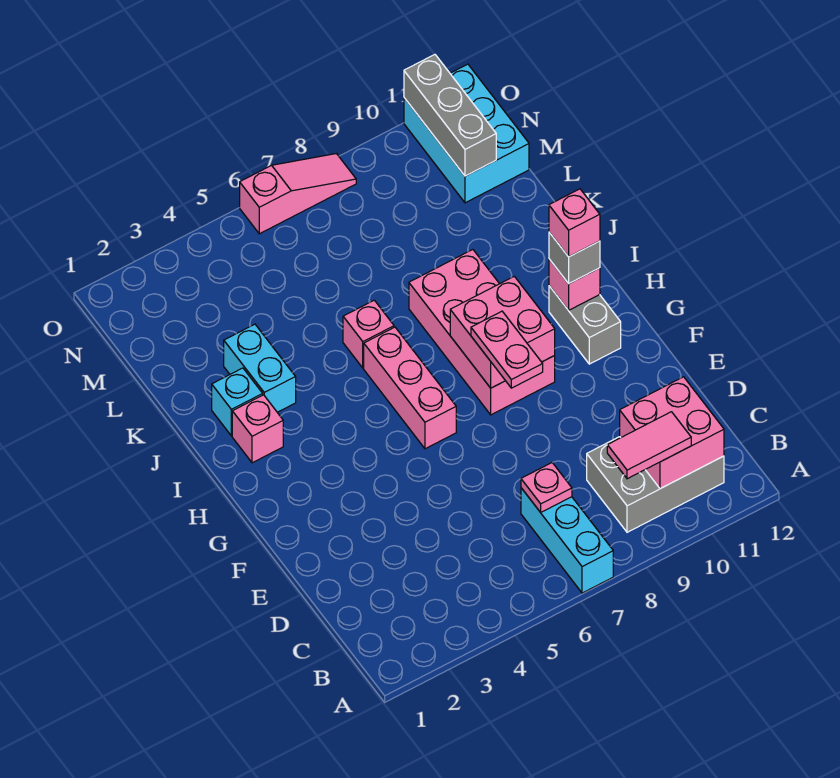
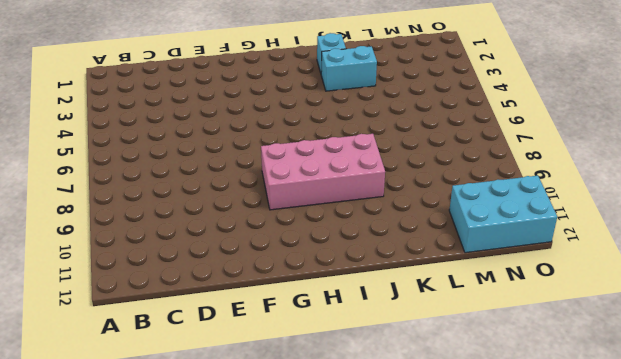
none -> cyan 1x3 brick [521,488,613,593]
none -> grey 2x3 brick [587,437,724,532]
none -> pink 1x3 brick [364,327,456,449]

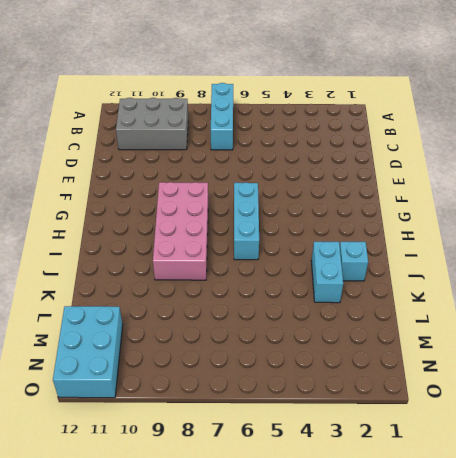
cyan 1x3 brick [234,182,259,260] -> pink 1x3 brick [364,327,456,449]
none -> grey 1x2 brick [549,286,621,364]
none -> pink 1x1 brick [232,395,283,463]
none -> pink 1x1 brick [343,300,394,368]

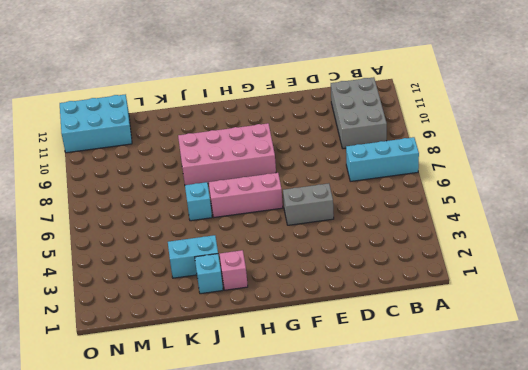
grey 1x2 brick [283,183,334,225] -> grey 1x2 brick moved to [549,286,621,364]
cyan 1x1 brick [185,182,212,221] -> pink 1x1 brick [343,300,394,368]
none -> pink 1x3 slope [240,154,356,234]
none -> pink 2x2 brick [620,377,724,489]
none -> pink 1x1 plate [521,463,572,512]

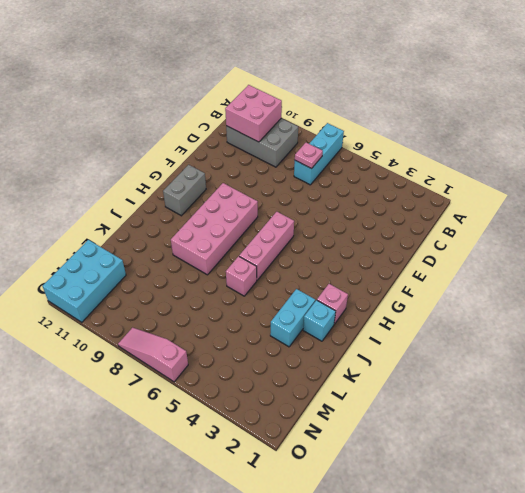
none -> pink 2x2 brick [450,276,555,388]
none -> pink 1x1 brick [549,259,600,310]
none -> grey 1x3 brick [404,55,496,176]

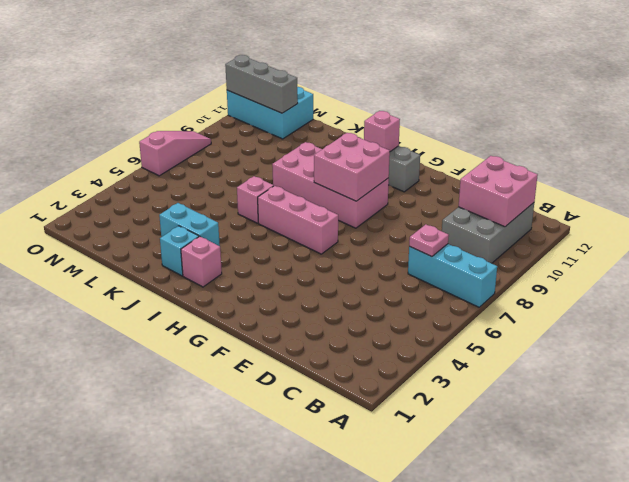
none -> pink 1x2 tile [607,412,691,479]
none -> pink 1x2 plate [471,311,543,388]
none -> grey 1x1 brick [549,232,600,284]

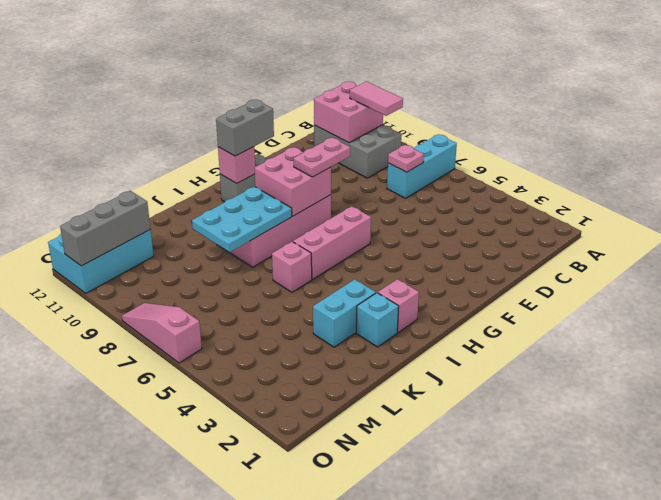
grey 1x2 brick [216,100,274,156] -> grey 1x1 brick [549,232,600,284]
cyan 2x3 plate [192,187,292,253] -> none
none -> pink 1x1 brick [549,189,600,257]

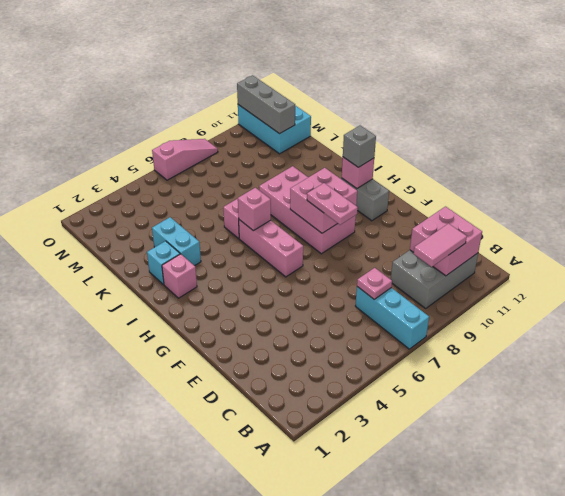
pink 1x1 brick [238,188,271,231] -> pink 1x1 brick moved to [549,189,600,257]

